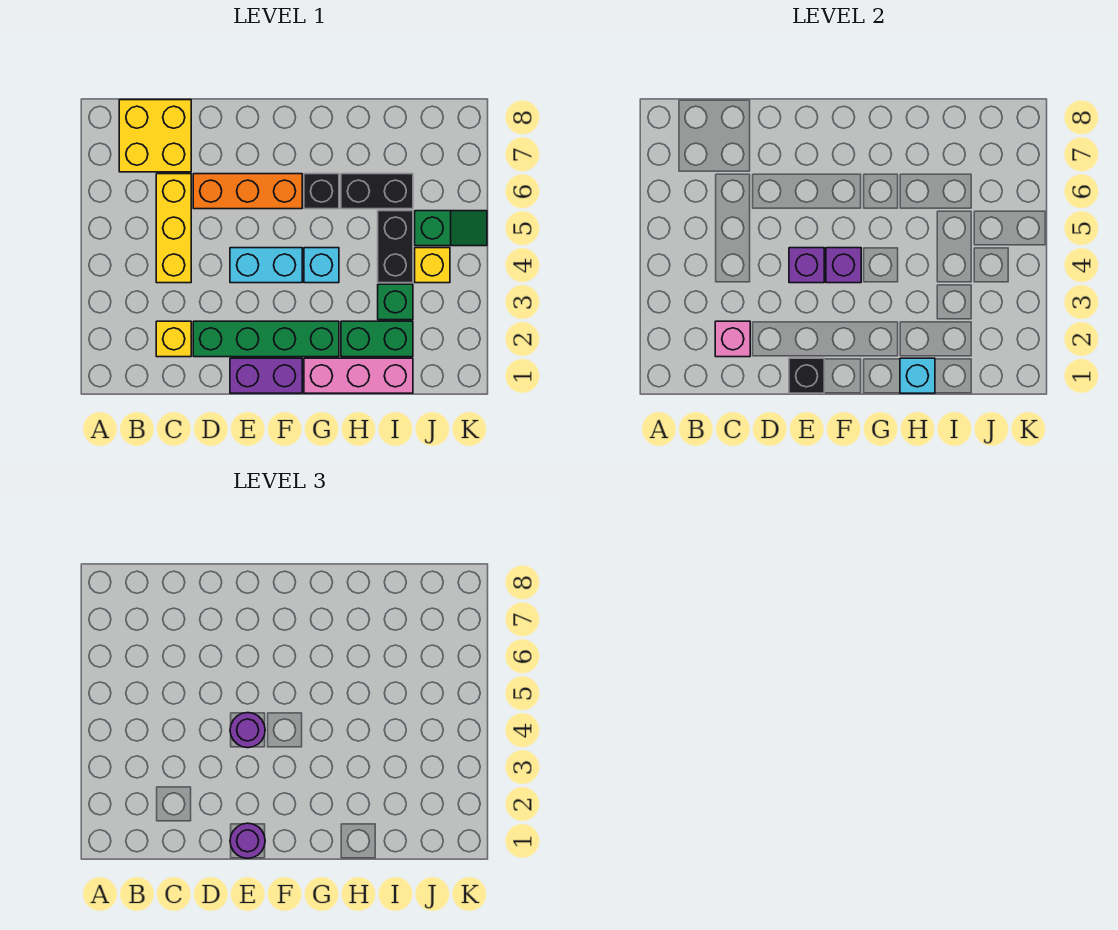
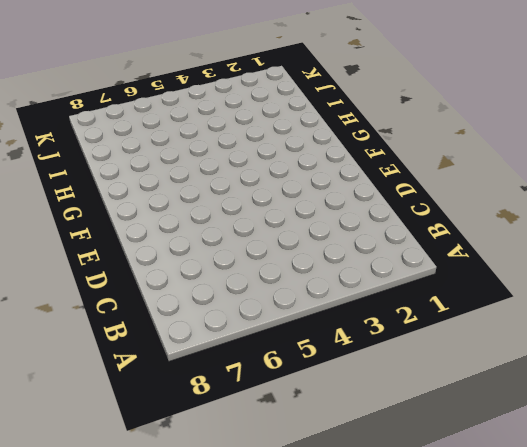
none -> yellow 2x2 brick [119,100,191,172]
none -> yellow 1x1 brick [156,321,191,357]
none -> yellow 1x3 brick [156,174,191,283]

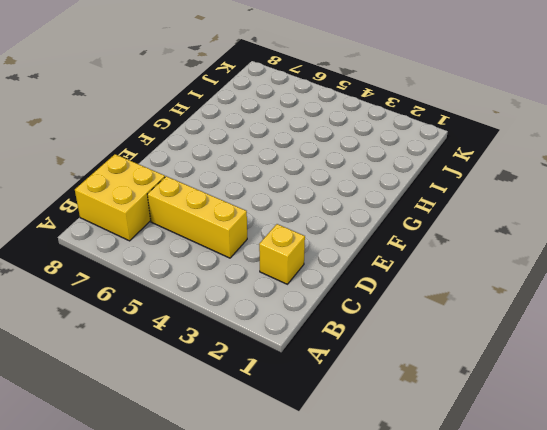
none -> green 1x4 brick [193,321,339,357]
none -> orange 1x3 brick [193,174,302,209]
none -> purple 1x2 brick [230,358,302,393]

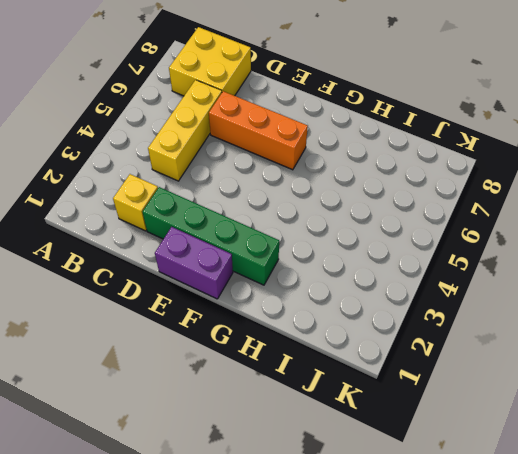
none -> cyan 1x2 brick [230,248,302,283]
none -> pink 1x3 brick [304,358,413,393]
none -> cyan 1x1 brick [304,248,339,283]

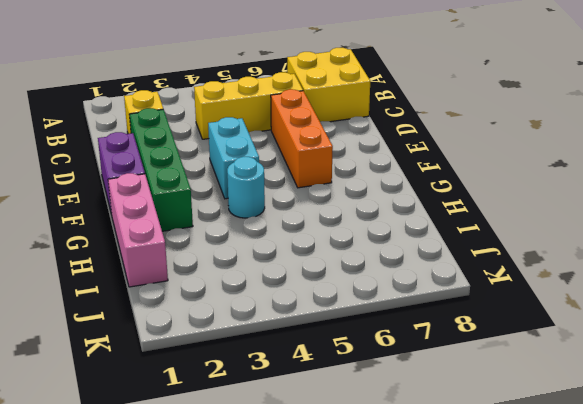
cyan 1x1 round brick [227,157,265,218] -> cyan 1x1 brick [304,248,339,283]
none -> black 1x1 brick [304,174,339,209]
none -> green 1x2 brick [341,321,413,357]
none -> black 1x2 brick [341,174,413,209]

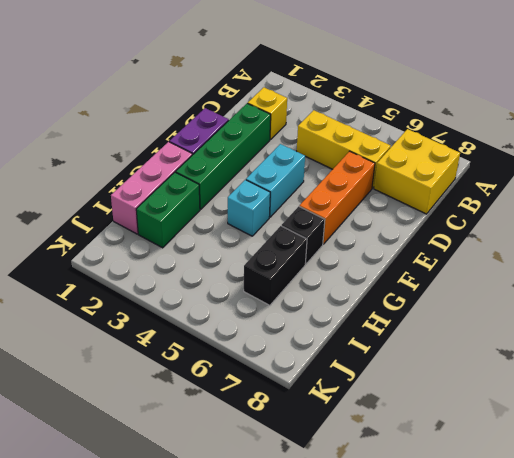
none -> green 1x1 brick [378,284,413,320]
none -> black 1x2 brick [378,211,413,283]
none -> yellow 1x1 brick [415,248,450,283]

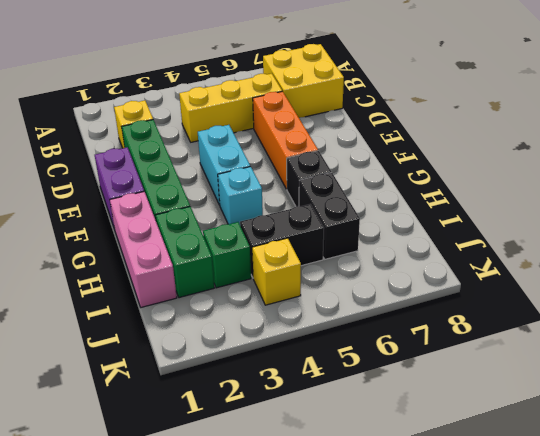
none -> green 1x2 slope [415,211,487,246]
none -> pink 1x1 brick [715,321,750,357]
none -> black 1x1 brick [789,358,824,393]

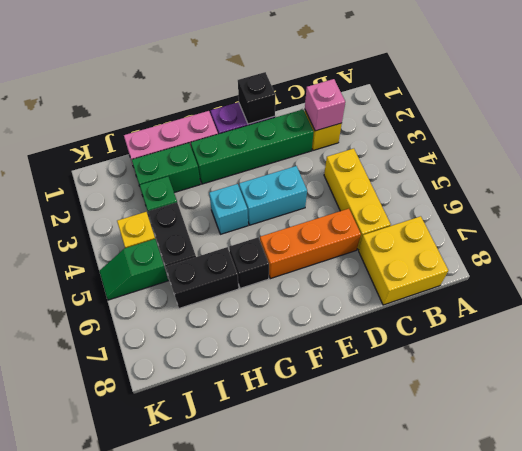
none -> purple 1x1 brick [789,248,824,283]
none -> purple 1x1 brick [826,248,861,283]
none -> cyan 1x1 brick [900,358,935,393]

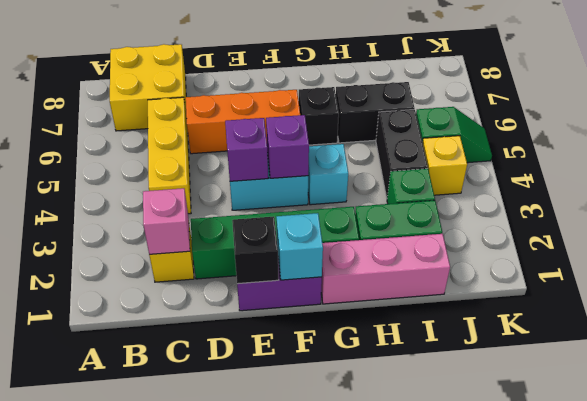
cyan 1x1 brick [276,213,323,280] -> cyan 1x1 brick moved to [900,358,935,393]
none -> purple 1x1 round brick [230,823,265,858]
none -> purple 1x1 round brick [230,713,265,748]

